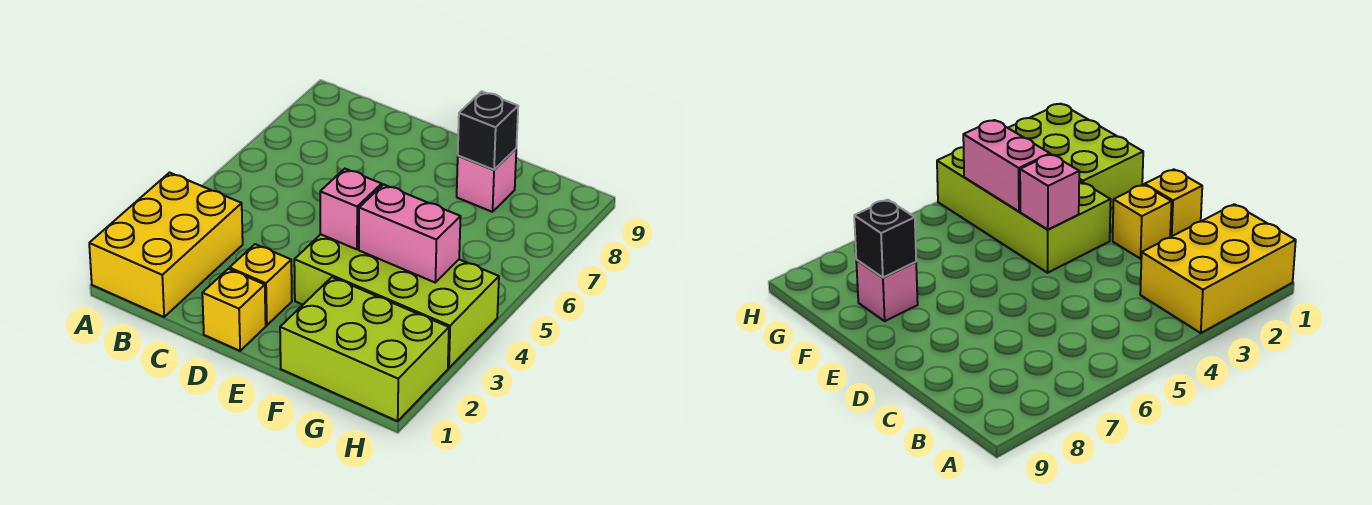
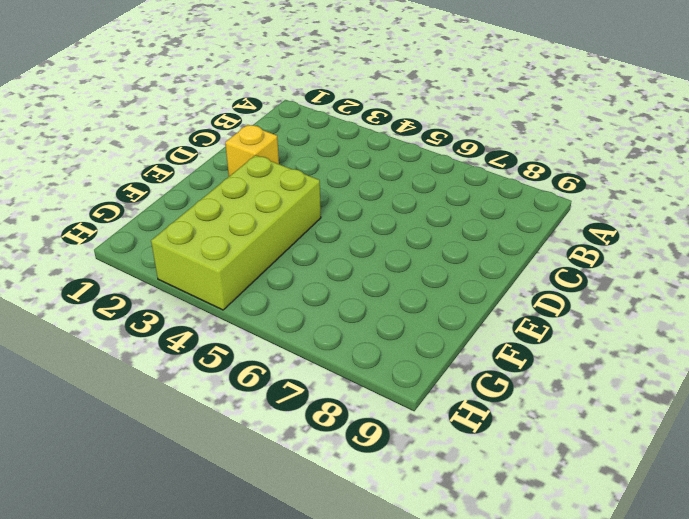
none -> yellow 2x3 brick [89,173,243,317]
none -> yellow 1x1 brick [202,269,266,351]

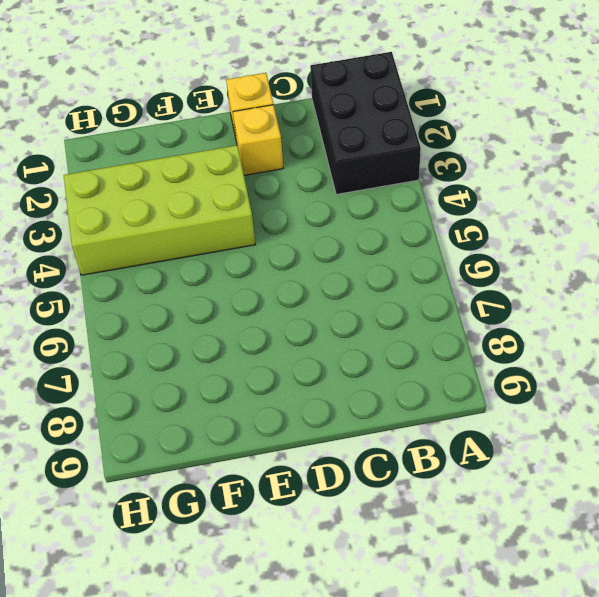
black 2x3 brick [310,52,421,194] -> yellow 2x3 brick [89,173,243,317]
none -> lime 2x3 brick [280,277,449,421]
none -> pink 1x1 brick [457,149,516,212]

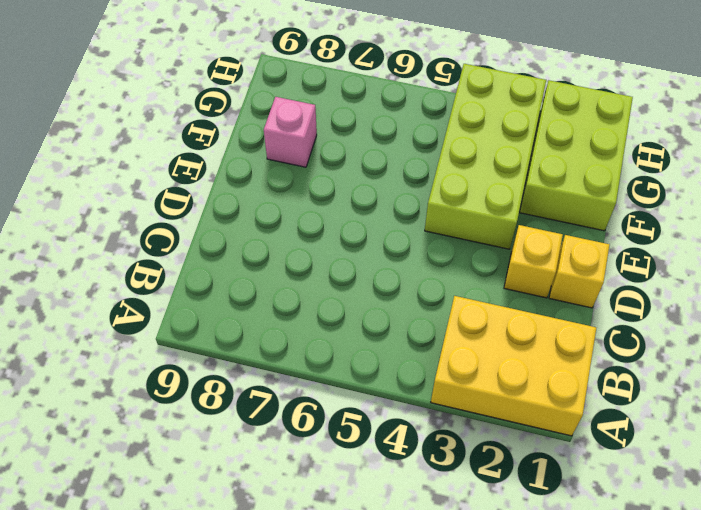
none -> pink 1x1 brick [320,169,382,249]
none -> pink 1x2 brick [359,184,460,282]

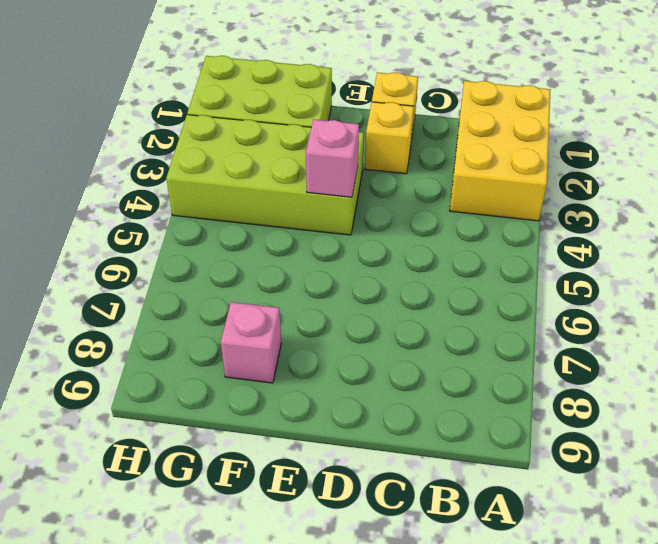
none -> pink 1x2 brick [359,184,460,282]
none -> black 1x1 brick [458,91,518,170]

